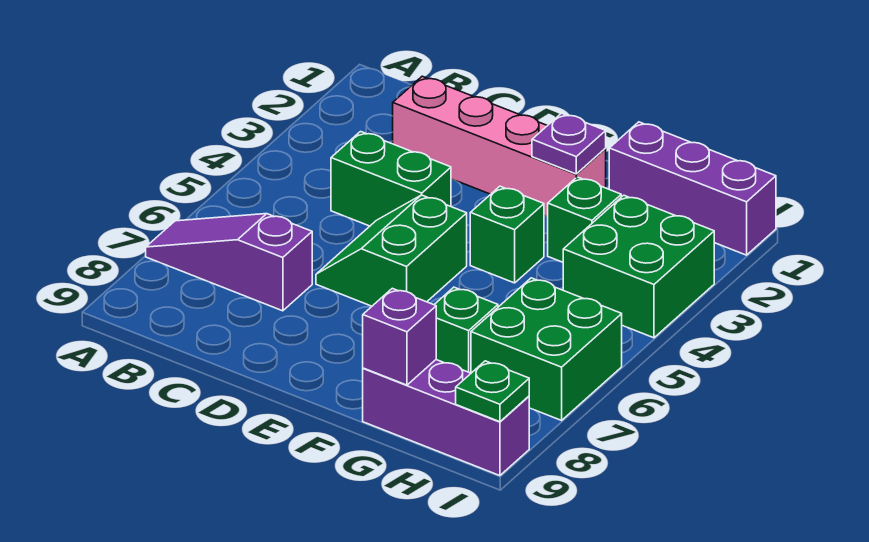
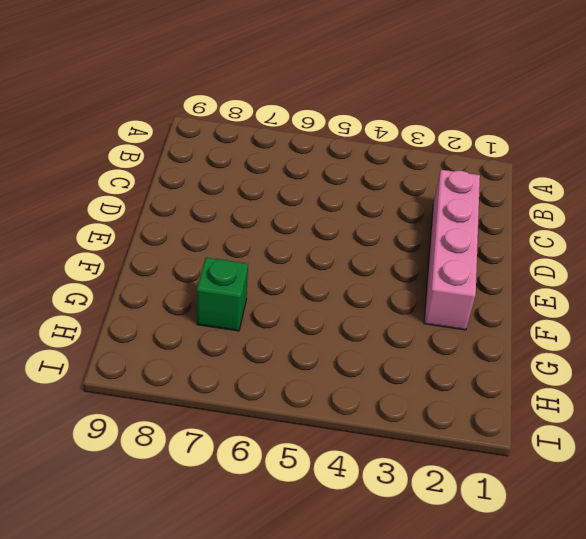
none -> purple 1x3 slope [146,214,312,311]
none -> green 1x2 brick [331,132,451,226]
none -> green 2x2 slope [316,195,467,306]

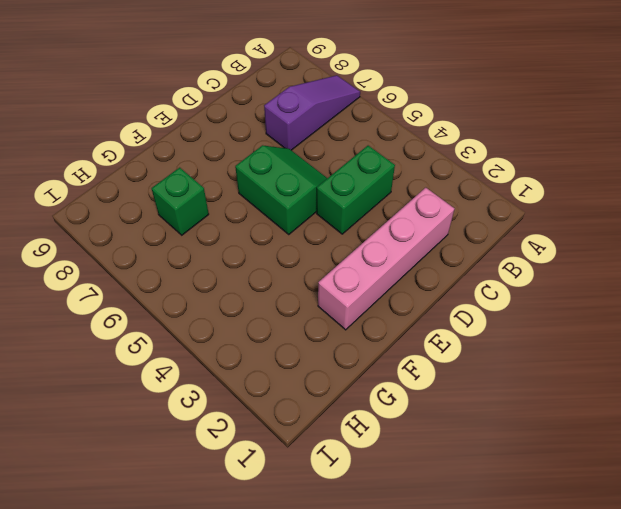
none -> green 1x1 brick [470,186,544,283]
none -> purple 1x3 brick [609,122,776,255]
none -> green 1x1 brick [548,177,621,262]

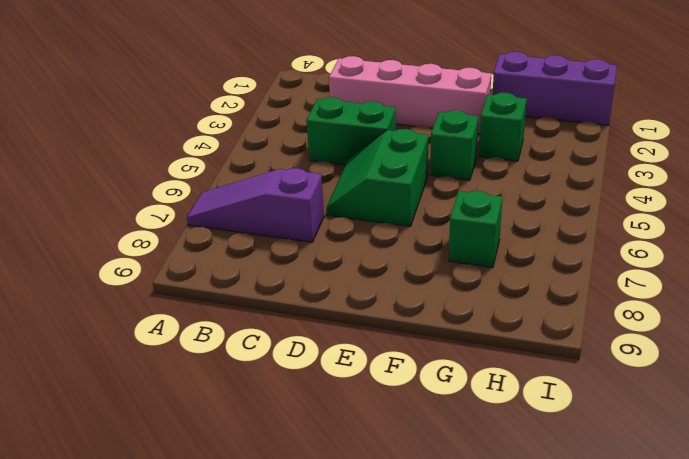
none -> purple 1x3 brick [363,360,529,476]
none -> green 2x2 brick [563,195,714,338]
none -> green 2x2 brick [471,278,622,420]

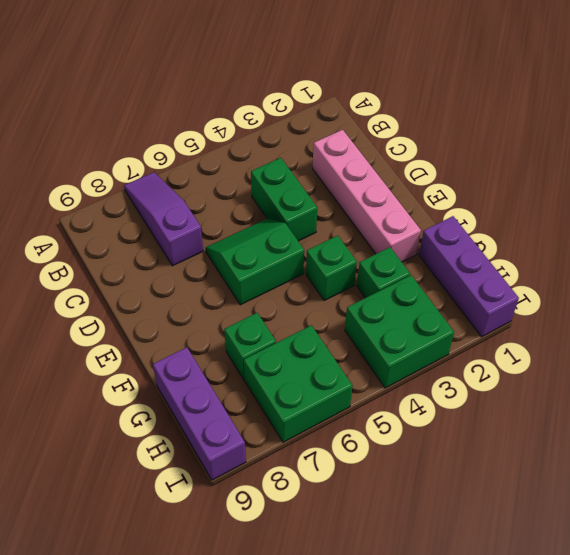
none -> purple 1x1 plate [532,113,606,174]
none -> purple 1x1 brick [363,288,436,385]
none -> green 1x1 plate [456,361,529,422]

